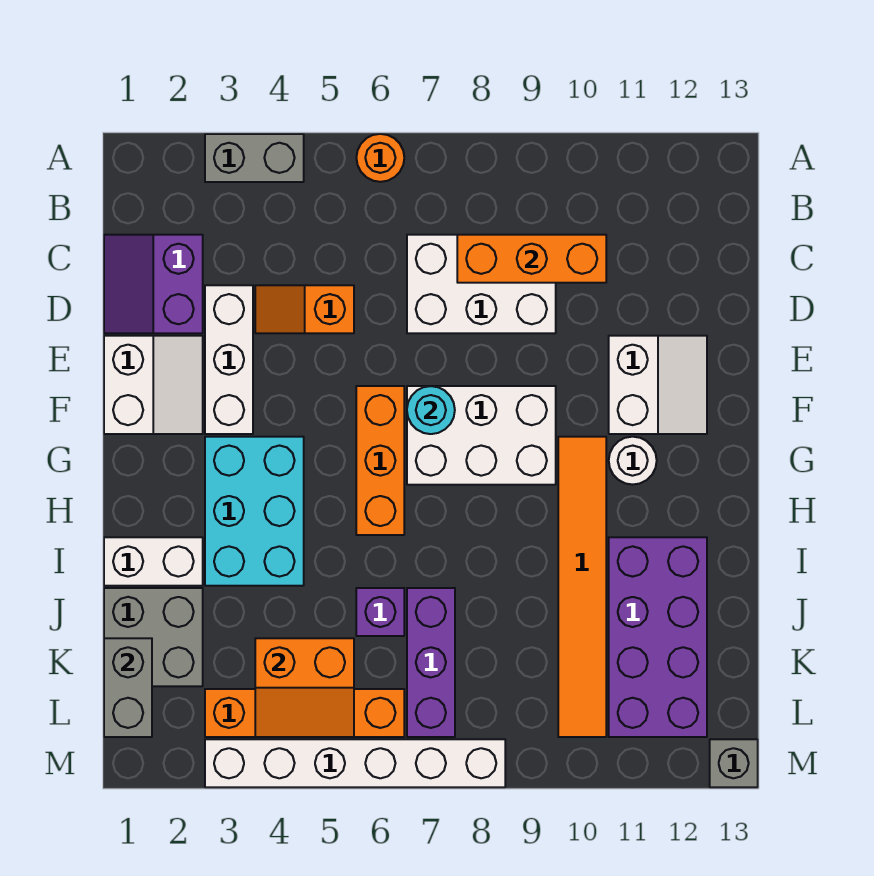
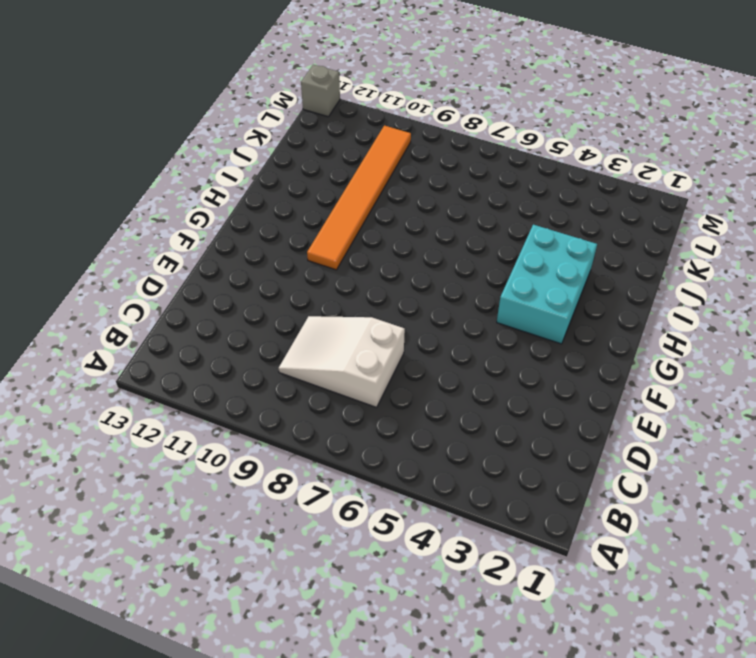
white 2x3 slope [278,316,405,407] -> white 2x3 brick [407,235,556,333]
none -> grey 1x2 brick [205,134,304,182]
none -> orange 1x1 round brick [356,134,404,182]
none -> purple 2x2 slope [104,235,203,333]

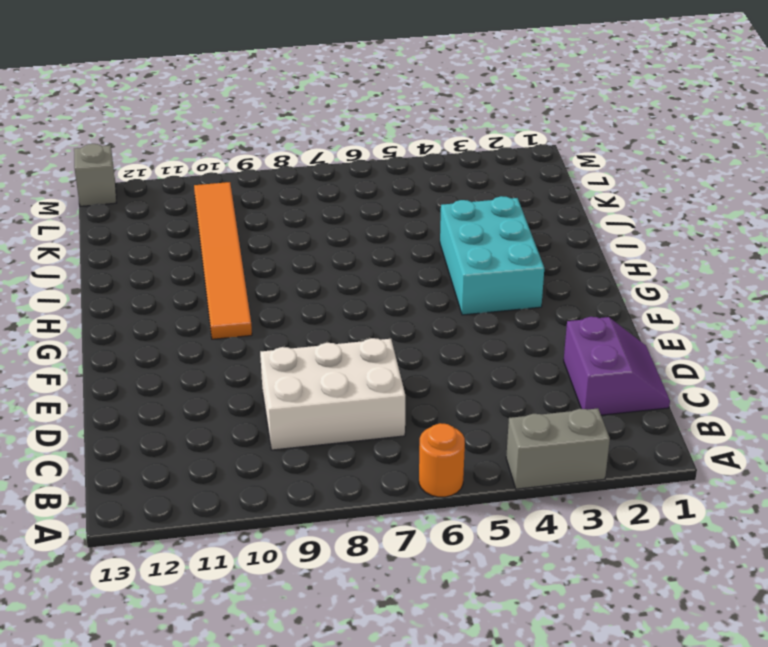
none -> white 1x3 brick [205,285,253,434]
none -> orange 1x2 slope [255,285,354,333]
none -> white 2x2 slope [104,336,203,434]

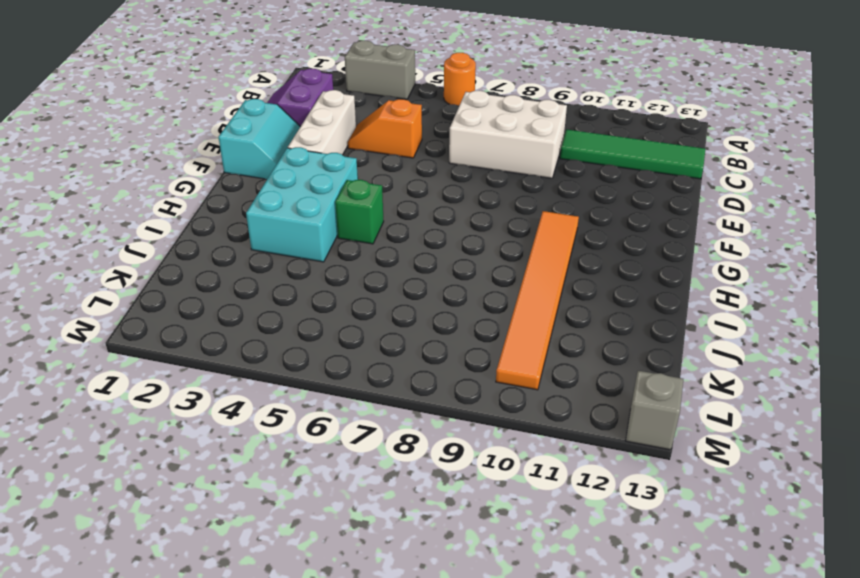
green 1x4 tile [560,130,705,179] -> none
cyan 2x2 slope [218,99,300,179] -> white 2x2 slope [104,336,203,434]
green 1x1 brick [335,180,384,244] -> none
none -> white 2x2 slope [609,336,707,434]
none -> orange 1x3 brick [356,386,404,535]
none -> white 2x3 brick [407,386,556,485]

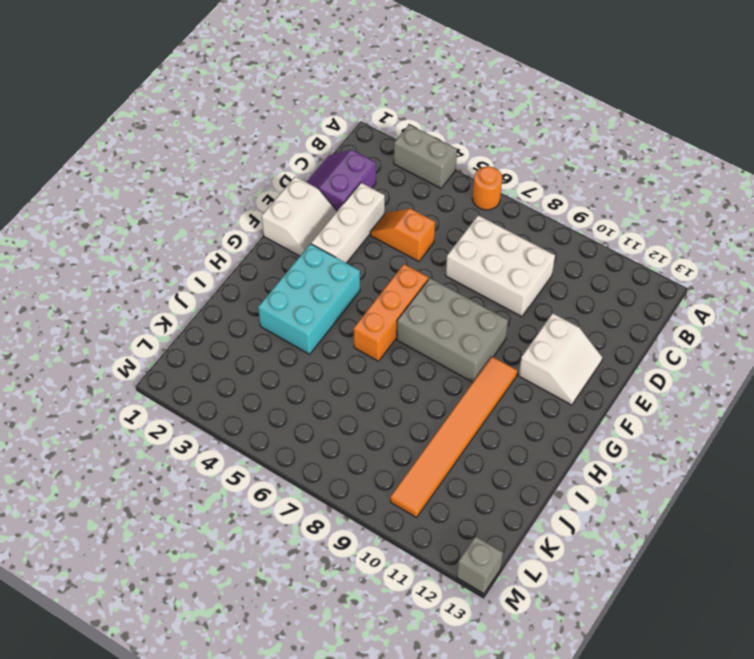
grey 2x3 brick [397,278,508,382] -> white 2x3 brick [407,386,556,485]
none -> white 1x1 round brick [609,437,657,485]
none -> white 1x2 brick [104,537,203,586]
none -> purple 2x4 brick [609,537,707,737]

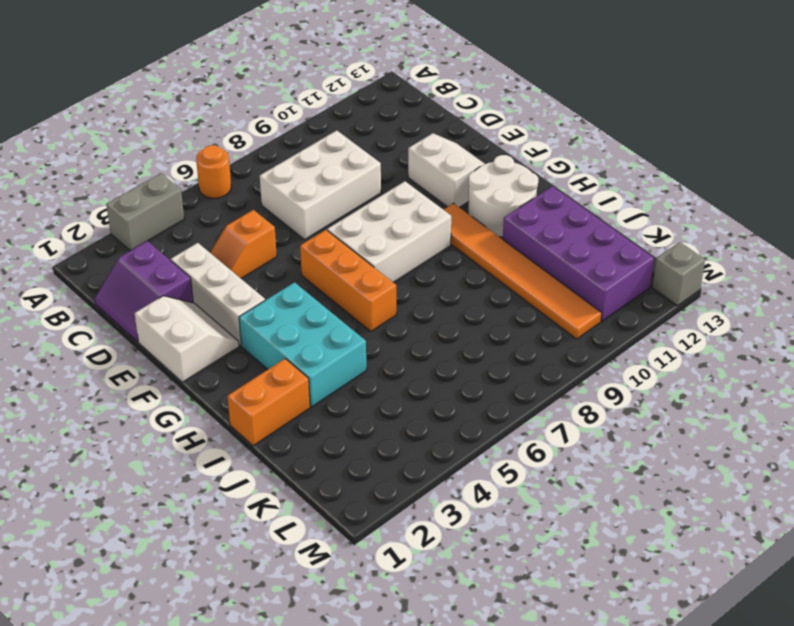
white 2x2 round brick [468,155,538,237] -> white 1x1 round brick [609,437,657,485]
orange 1x2 brick [227,359,310,446] -> white 1x2 brick [104,537,203,586]
none -> grey 2x2 brick [104,588,203,686]
none -> purple 1x1 brick [356,588,404,636]
none -> purple 1x3 brick [407,588,455,737]

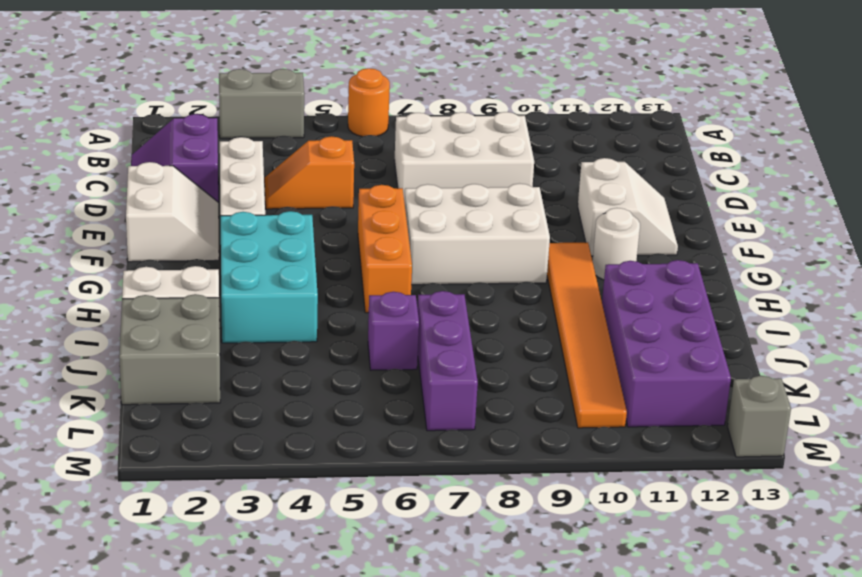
none -> orange 1x4 brick [205,689,404,737]
none -> white 1x6 brick [205,739,505,787]
none -> orange 1x3 brick [457,235,606,283]

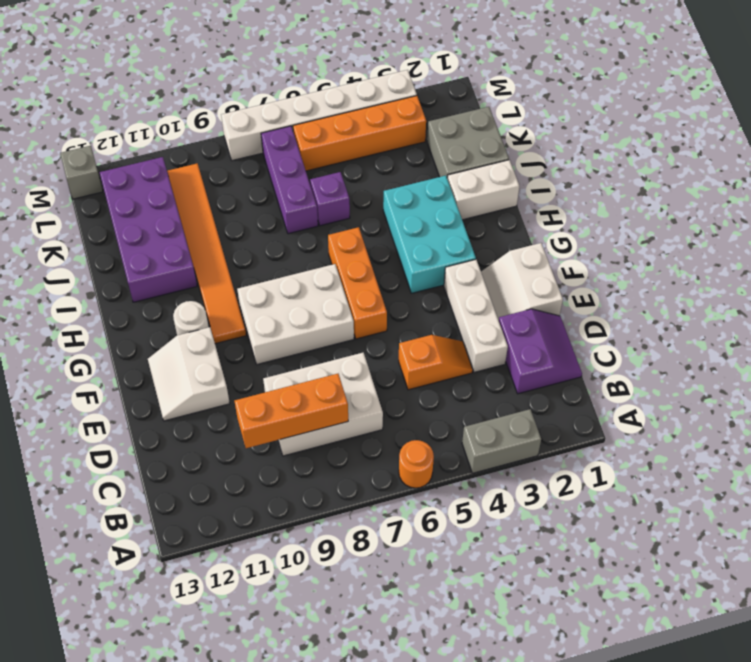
none -> cyan 1x1 round brick [407,386,455,434]
none -> grey 1x2 brick [104,638,152,737]
none -> orange 2x2 slope [255,638,354,737]

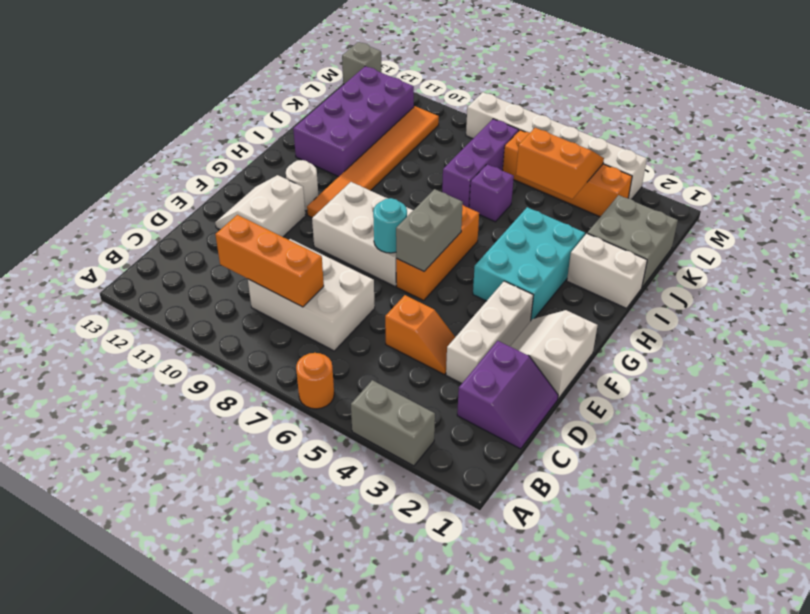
grey 1x2 brick [396,189,463,271] -> grey 1x2 brick moved to [104,638,152,737]

